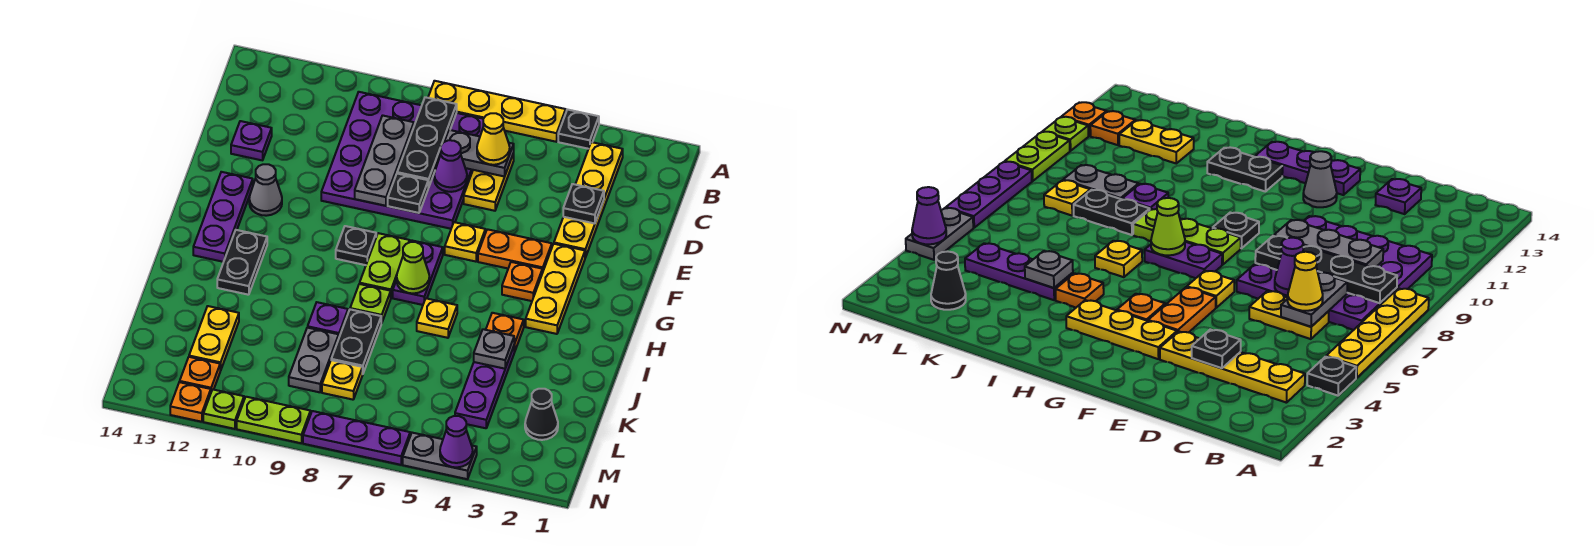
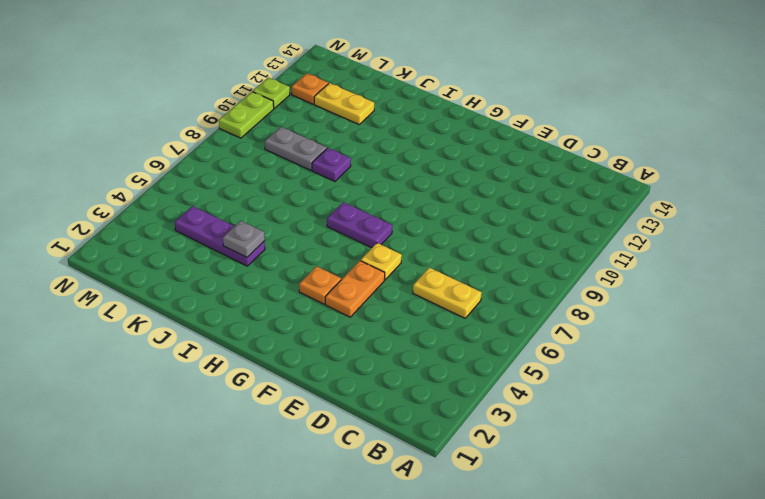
none -> black 1x1 plate [558,110,599,149]
none -> yellow 1x4 plate [428,81,566,142]
none -> yellow 1x4 plate [554,142,623,258]
none -> purple 4x4 plate [321,92,483,229]

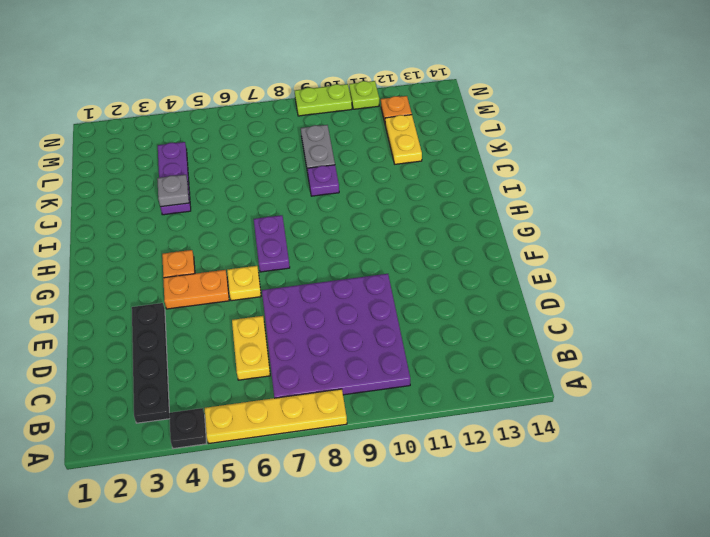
black 1x4 plate [132,303,170,423] -> yellow 1x4 plate [554,142,623,258]
none -> purple 1x1 plate [231,121,272,160]
none -> yellow 1x3 plate [526,244,585,334]
none -> grey 1x1 cone [249,164,282,216]
none -> purple 1x3 plate [193,172,253,262]

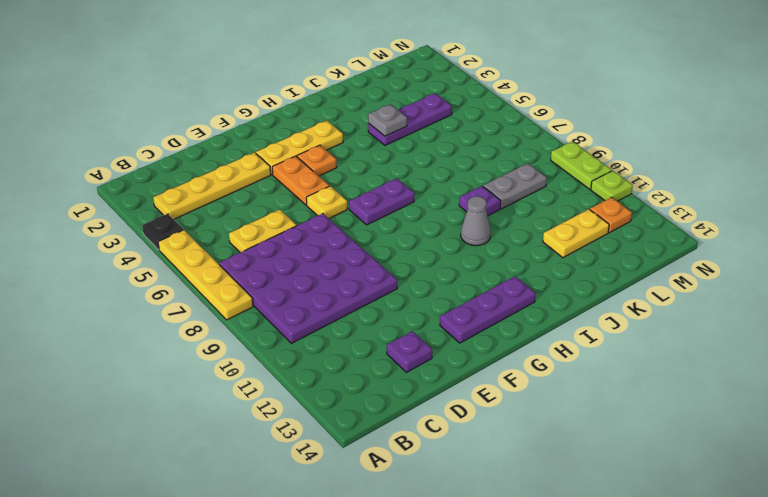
grey 1x1 cone [461,196,491,246] -> grey 1x1 cone moved to [249,164,282,216]
none -> lime 1x2 plate [360,233,410,297]
none -> black 1x1 plate [336,226,376,265]
none -> black 1x2 plate [217,230,267,295]
none -> orange 1x1 plate [486,313,524,352]

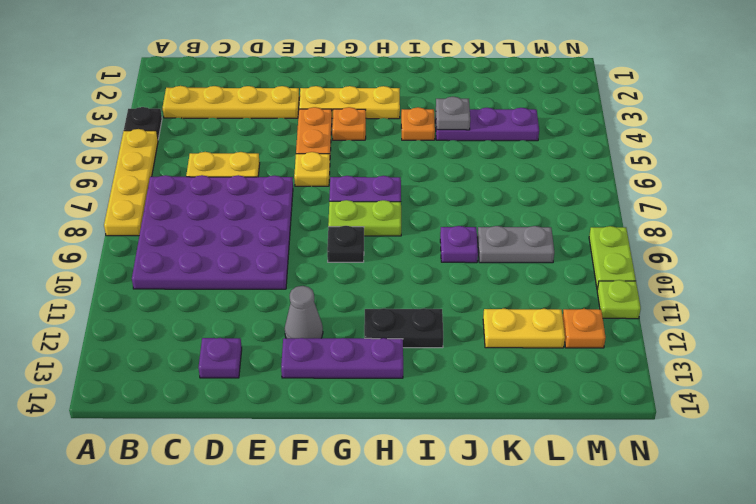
none -> yellow 1x1 plate [417,298,457,338]
none -> lime 1x1 plate [350,284,391,323]
none -> black 1x2 plate [331,309,381,373]
none -> black 1x1 cone [525,389,558,440]

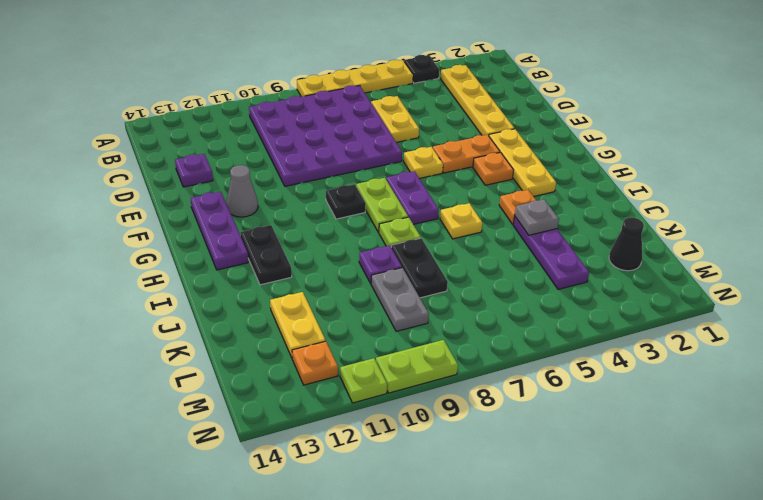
none -> yellow 1x1 plate [322,360,363,400]
none -> grey 1x2 plate [403,433,477,479]
none -> purple 1x3 plate [303,411,410,465]
none -> orange 1x1 plate [170,382,211,422]

